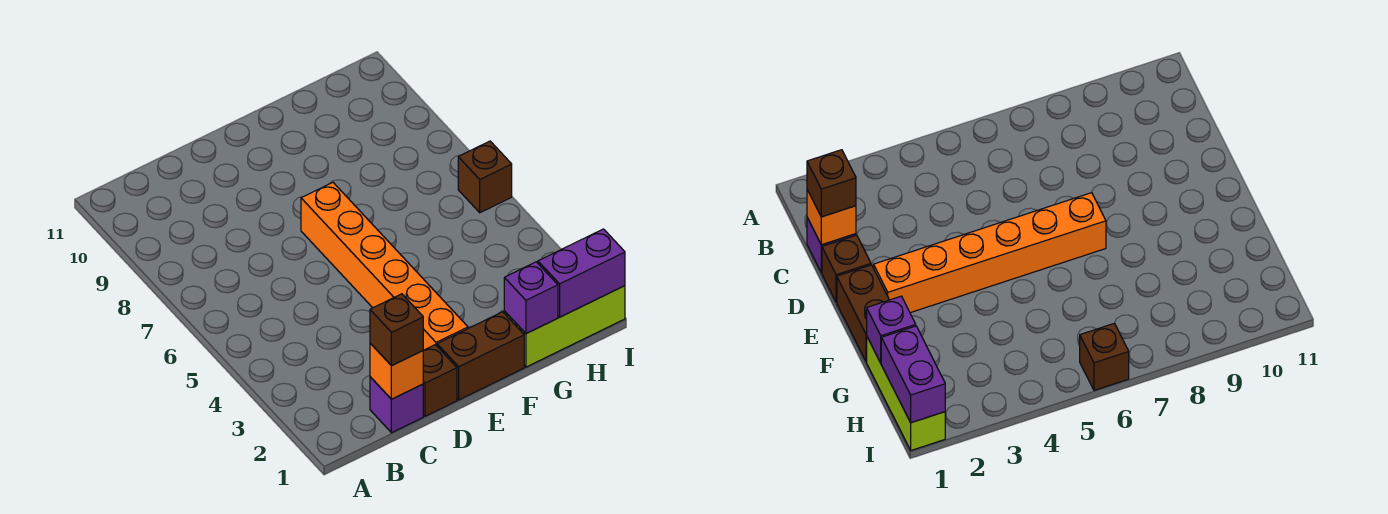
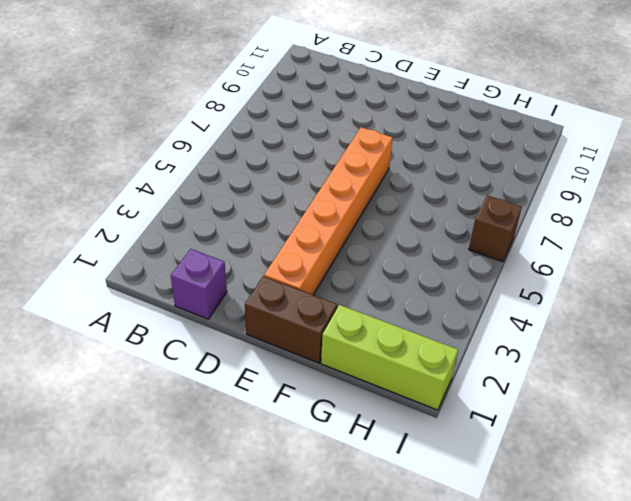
none -> brown 1x1 brick [423,345,457,416]
none -> orange 1x1 brick [370,343,423,399]

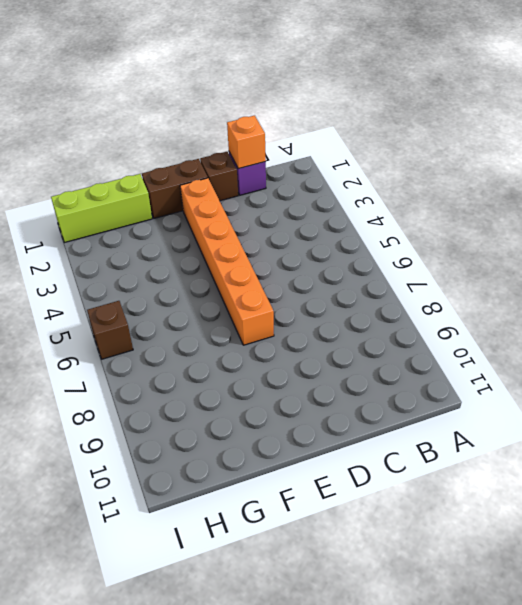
none -> purple 1x1 brick [504,262,558,334]
none -> purple 1x2 brick [538,229,625,317]

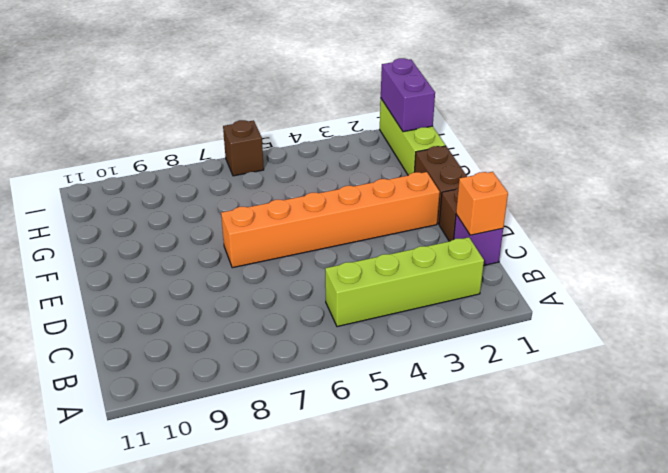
lime 1x4 brick [325,237,484,327] -> none
none -> purple 1x1 brick [504,262,558,334]
none -> brown 1x1 brick [370,294,423,366]

